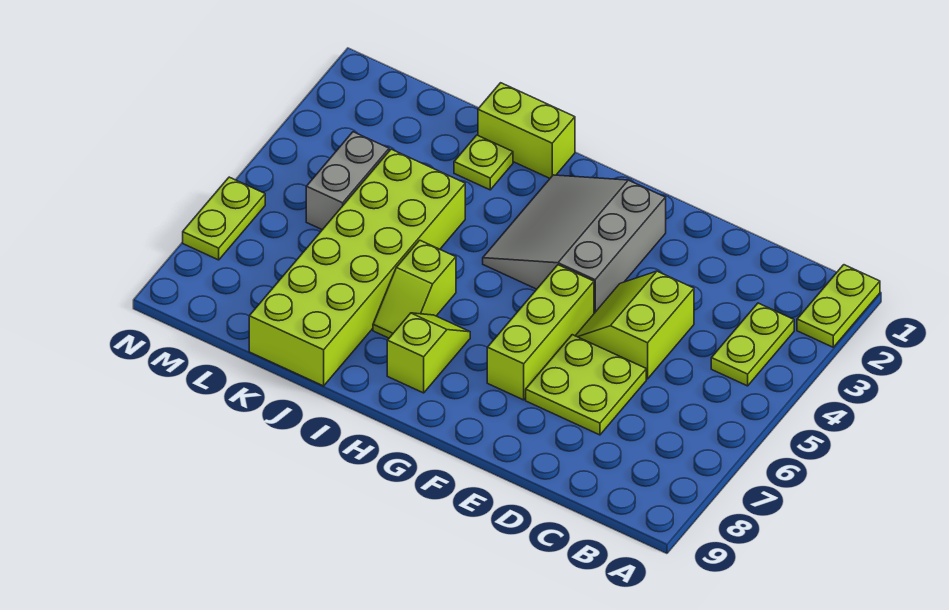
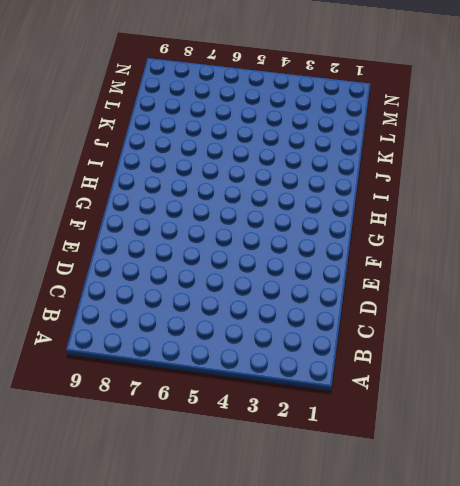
none -> lime 1x2 plate [797,265,880,347]
none -> lime 1x2 plate [711,303,794,386]
none -> lime 2x2 slope [576,271,694,379]

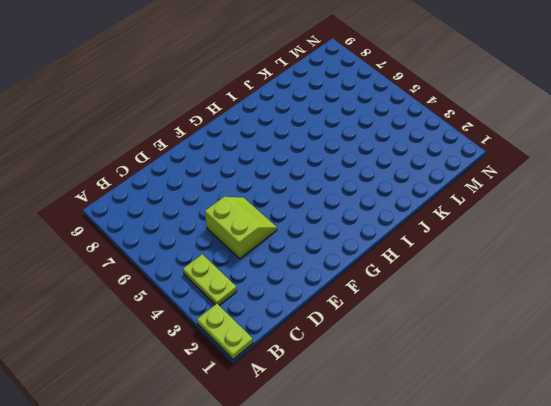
none -> lime 2x2 plate [526,335,646,435]
none -> grey 3x3 slope [483,175,666,313]
none -> lime 1x3 brick [487,265,594,400]

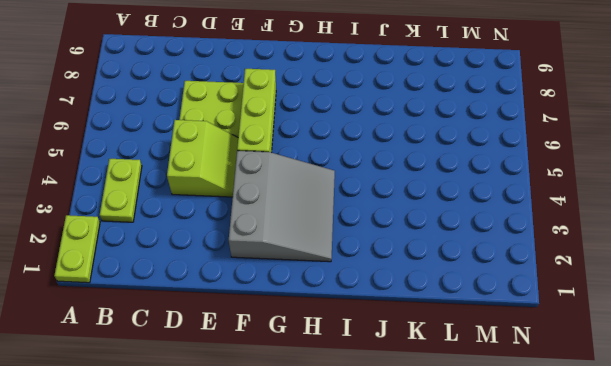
none -> lime 1x2 slope [387,313,470,393]
none -> lime 1x2 brick [478,83,575,178]
none -> lime 1x2 slope [373,240,456,338]

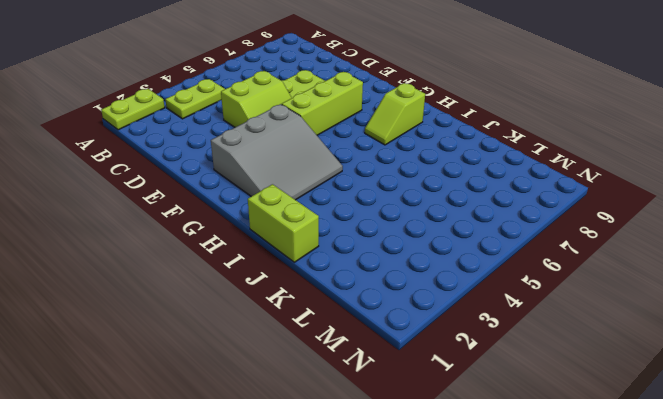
none -> lime 1x2 slope [373,240,456,338]
none -> lime 1x1 plate [454,135,513,190]
none -> lime 2x6 brick [249,149,465,386]

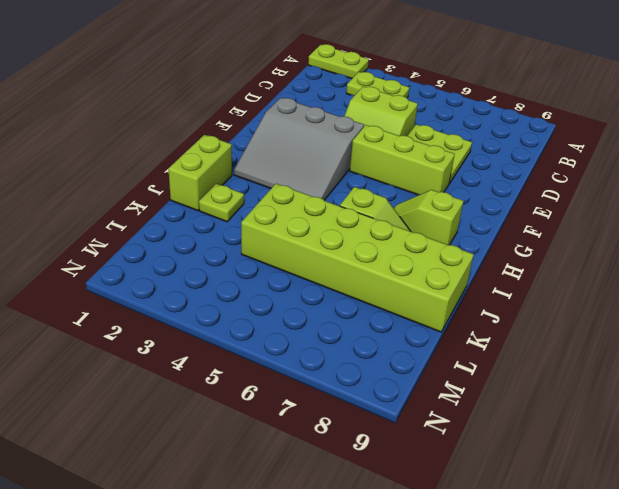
none -> grey 1x2 brick [306,132,389,230]
none -> lime 1x2 plate [183,177,265,260]

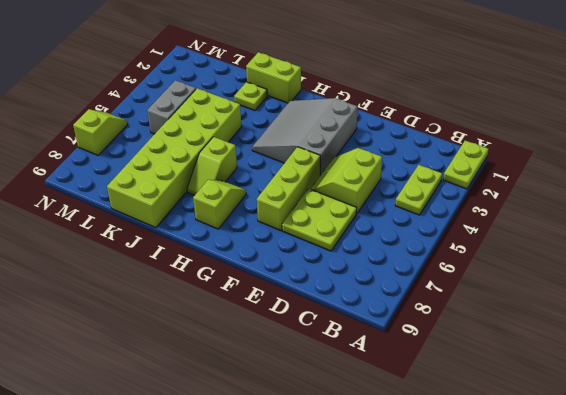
lime 1x2 slope [73,109,128,155] -> lime 1x2 plate [183,177,265,260]

